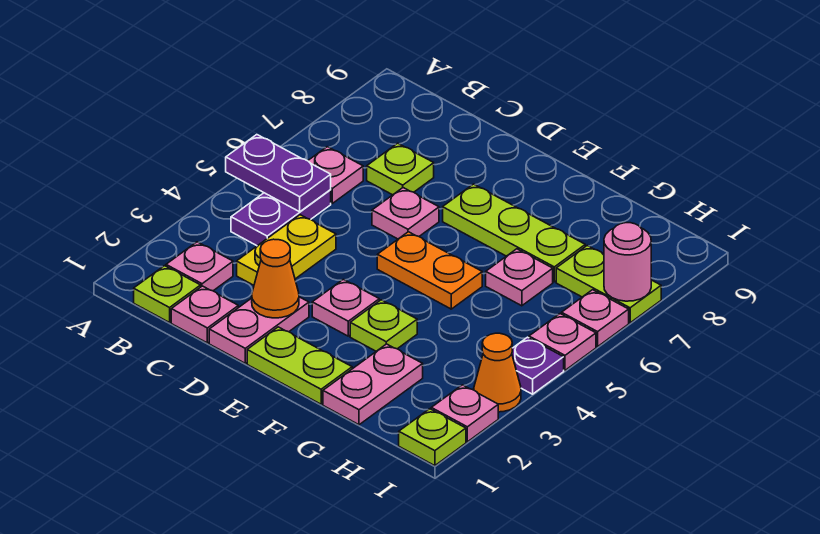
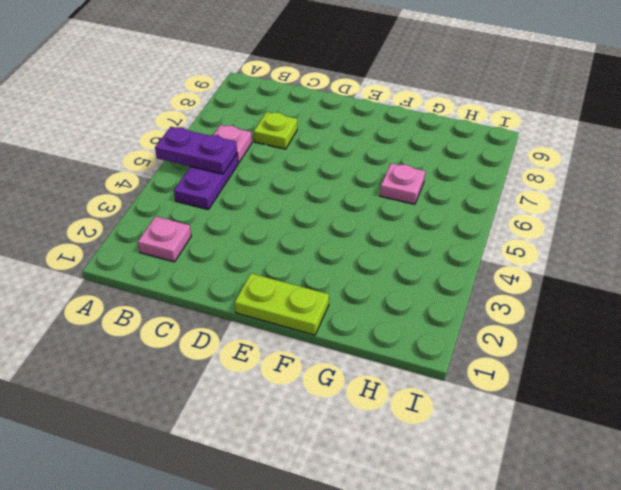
none -> lime 1x1 plate [134,266,201,323]
none -> pink 1x1 plate [171,286,238,343]
none -> yellow 1x2 plate [237,215,336,285]

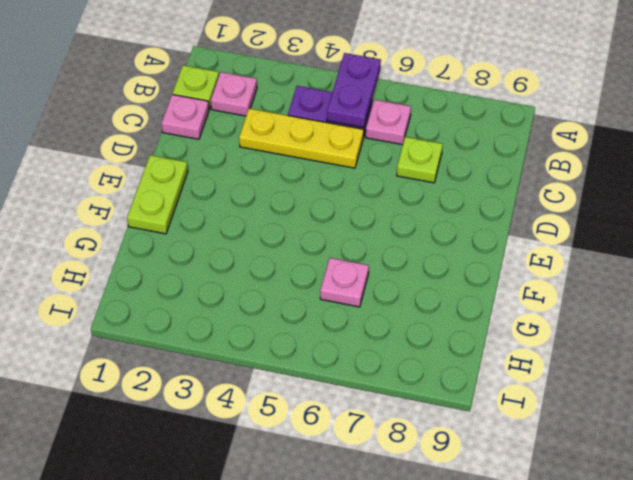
yellow 1x3 plate [239,109,364,168] -> yellow 1x2 plate [237,215,336,285]
none -> pink 1x2 plate [209,297,309,363]
none -> pink 1x1 plate [372,188,439,239]
none -> pink 1x1 plate [312,279,379,336]

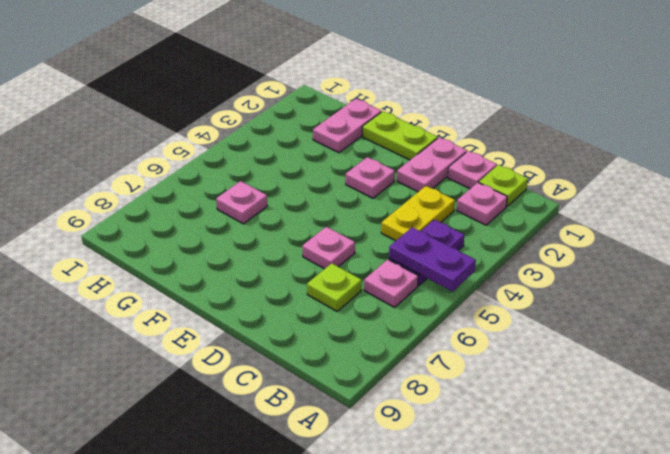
none -> orange 1x2 plate [377,232,482,309]
none -> lime 1x3 plate [443,184,585,282]
none -> lime 1x1 plate [350,300,417,351]

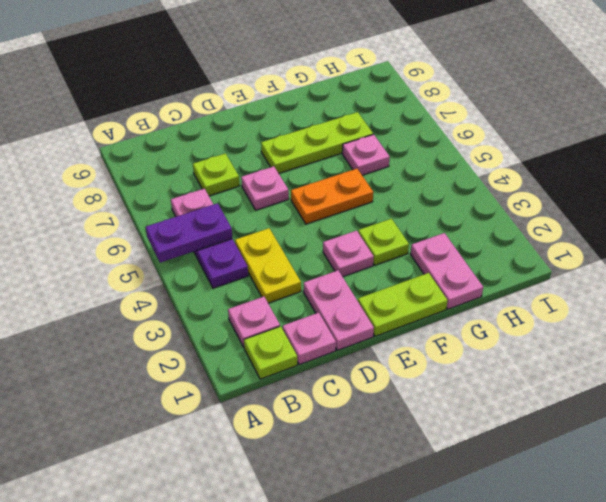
none -> lime 1x2 plate [556,246,661,323]
none -> lime 1x1 plate [399,409,466,466]
none -> pink 1x1 plate [431,385,498,442]

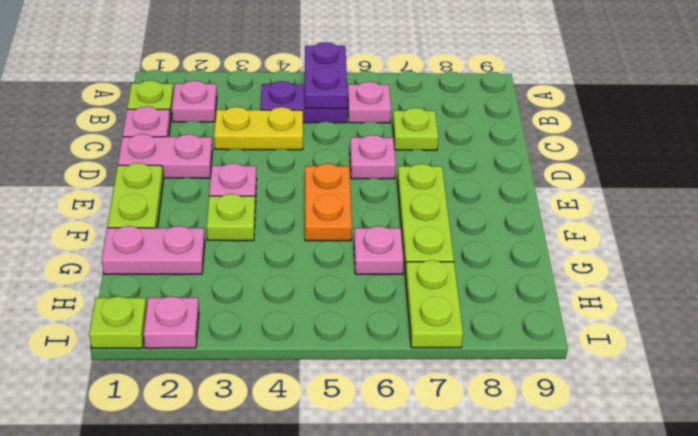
none -> orange 1x1 cone [474,333,521,412]
none -> purple 1x1 plate [512,337,564,394]
none -> pink 1x1 plate [529,314,596,370]

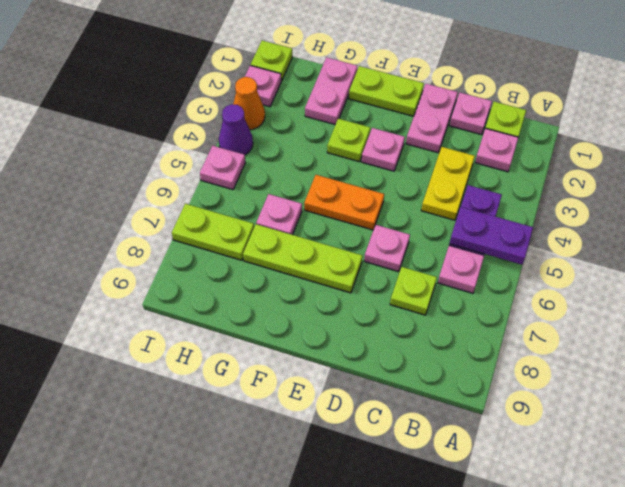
purple 1x1 cone [219,104,253,155] -> purple 1x1 plate [512,337,564,394]
none -> pink 1x1 plate [562,290,629,347]
none -> orange 1x1 cone [252,239,299,318]
none -> pink 1x1 round brick [604,223,651,301]

